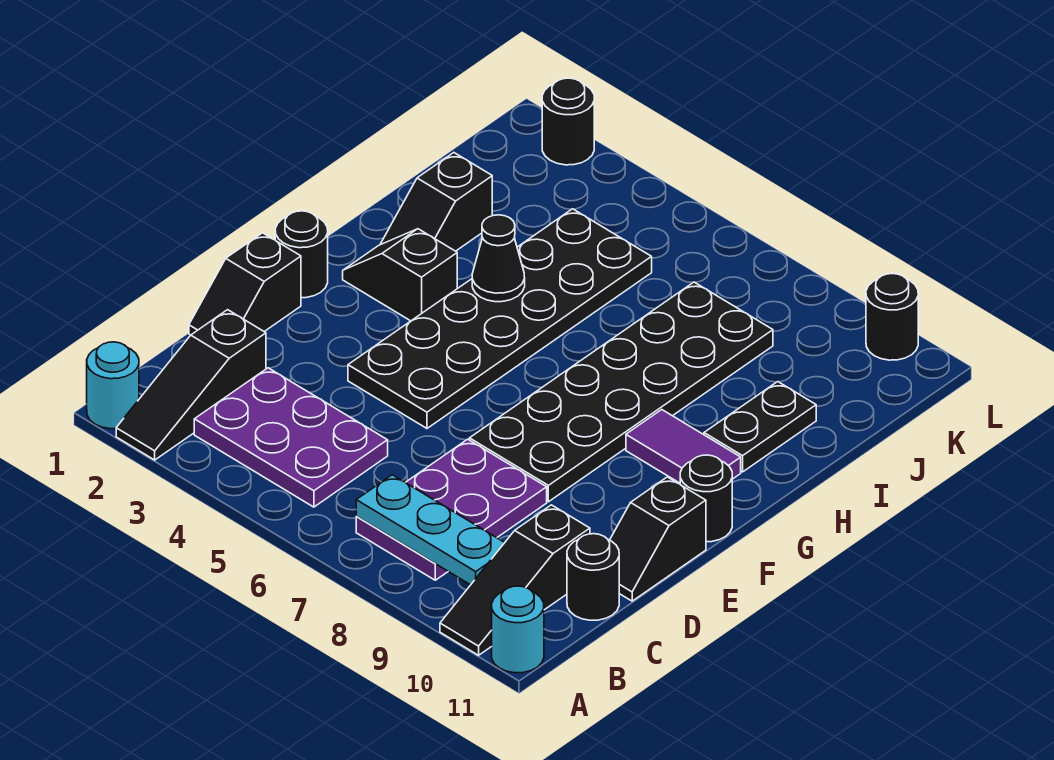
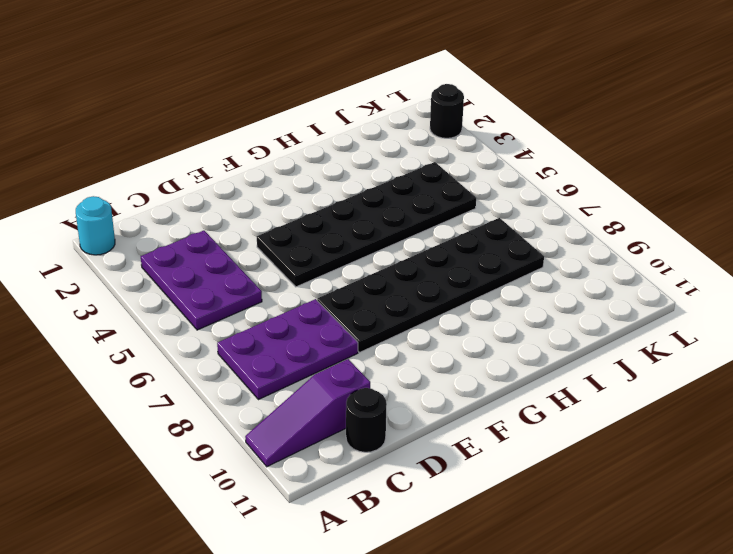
purple 1x3 slope [245,359,370,467] -> black 1x3 slope [440,505,590,655]
none -> black 1x3 slope [116,310,266,460]
none -> cyan 1x1 round brick [492,586,544,673]
none -> black 1x2 slope [189,233,301,335]

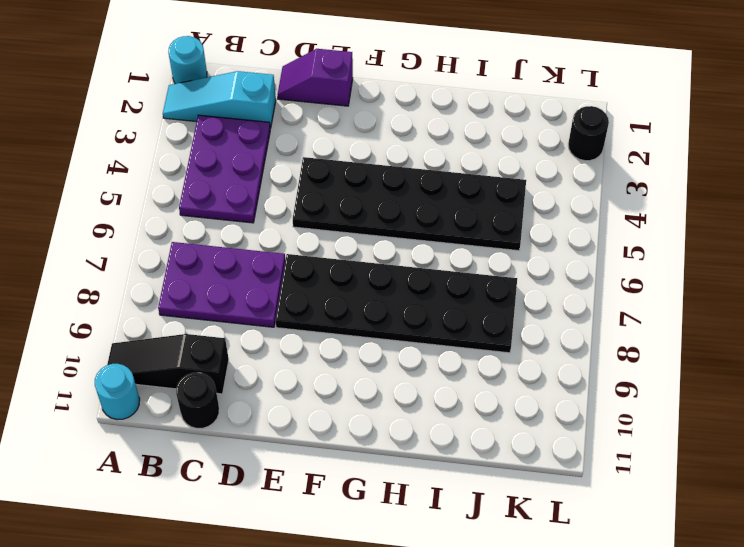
cyan 1x3 slope [163,71,276,129] -> black 1x3 slope [116,310,266,460]
purple 1x2 slope [277,49,353,106] -> black 1x2 slope [189,233,301,335]
none -> black 1x2 slope [610,477,706,601]
none -> black 1x1 round brick [275,211,328,298]
none -> black 1x1 round brick [680,455,732,542]

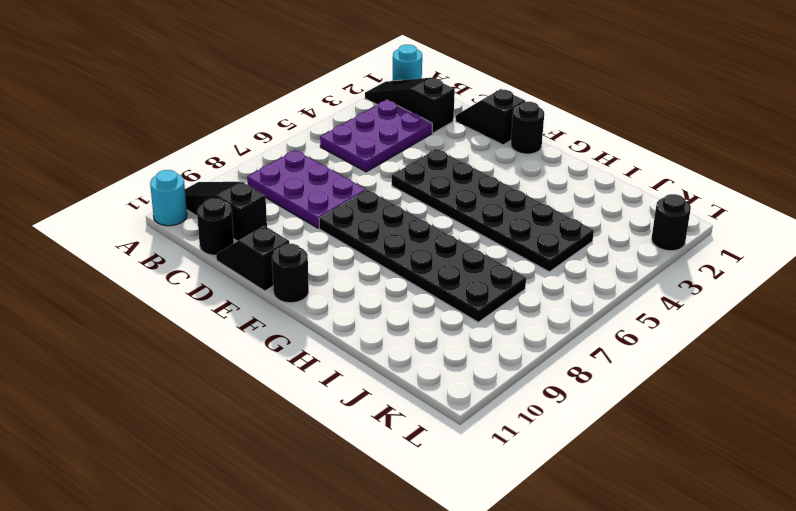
none -> black 1x2 slope [343,229,457,321]
none -> purple 1x2 tile [626,410,741,483]
none -> black 1x2 slope [380,153,492,251]

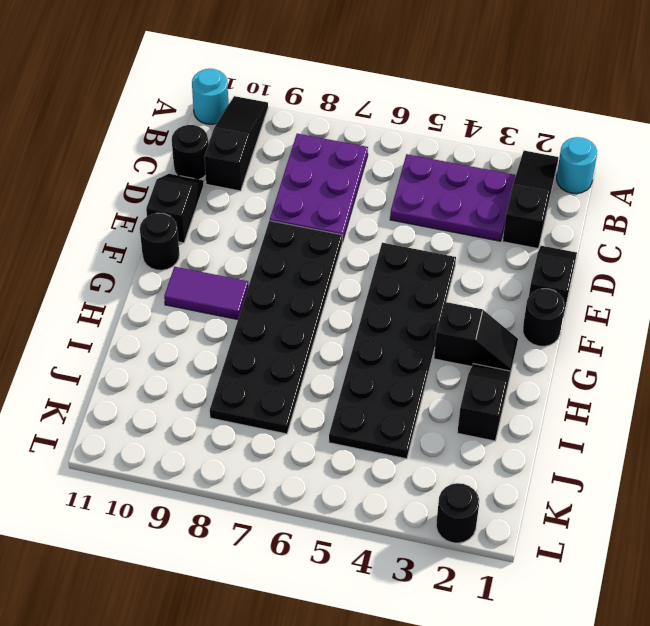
none -> black 1x2 plate [704,382,816,472]
none -> black 1x1 round brick [866,274,918,360]
none -> cyan 1x3 plate [356,475,505,585]

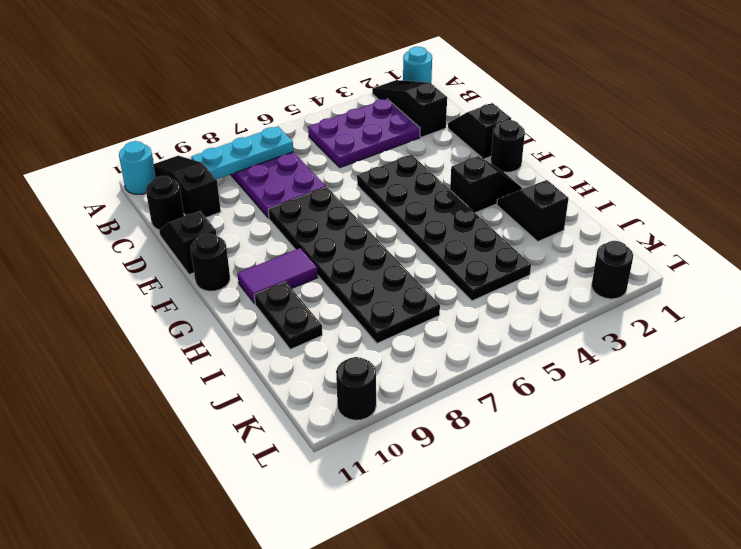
none -> black 1x1 cone [472,215,525,302]

